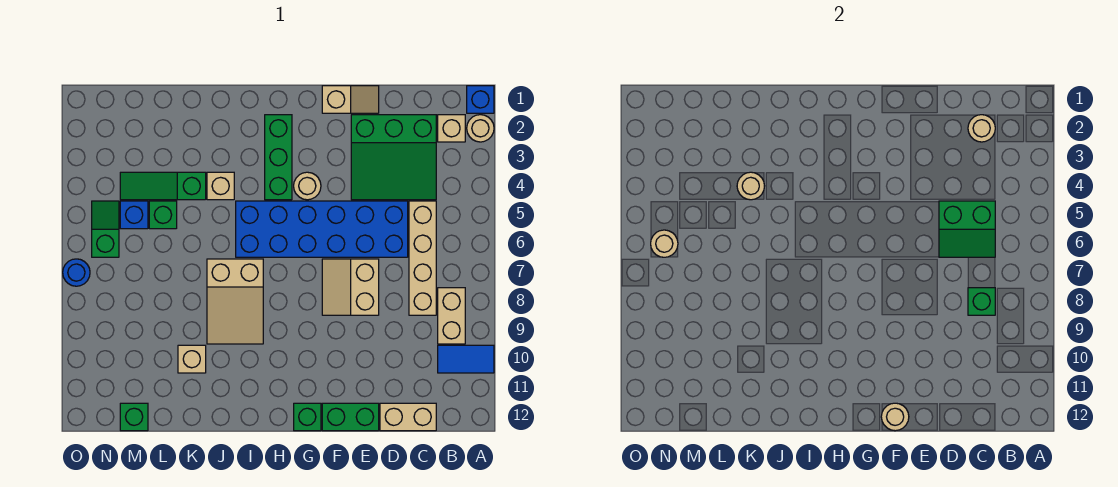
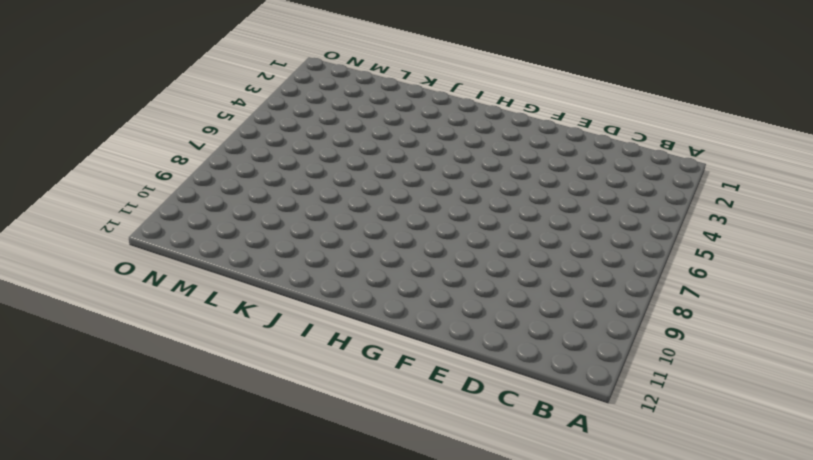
none -> blue 1x1 brick [467,86,494,113]
none -> tan 1x1 round brick [467,115,494,142]
none -> blue 1x2 tile [438,345,494,373]
none -> tan 1x1 brick [438,115,465,142]

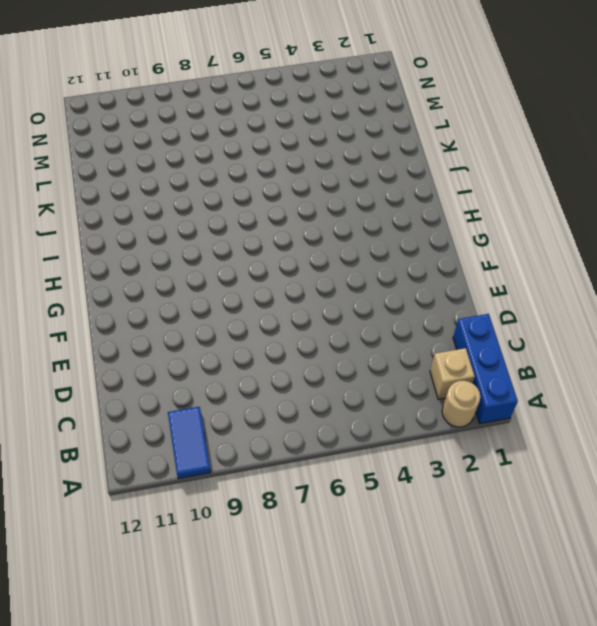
blue 1x3 brick [453,314,518,424] -> blue 1x1 brick [467,86,494,113]
none -> tan 1x2 brick [438,288,465,344]
none -> green 3x3 slope [351,115,436,200]
none -> tan 1x4 brick [409,201,436,315]
none -> tan 1x2 brick [380,403,436,431]

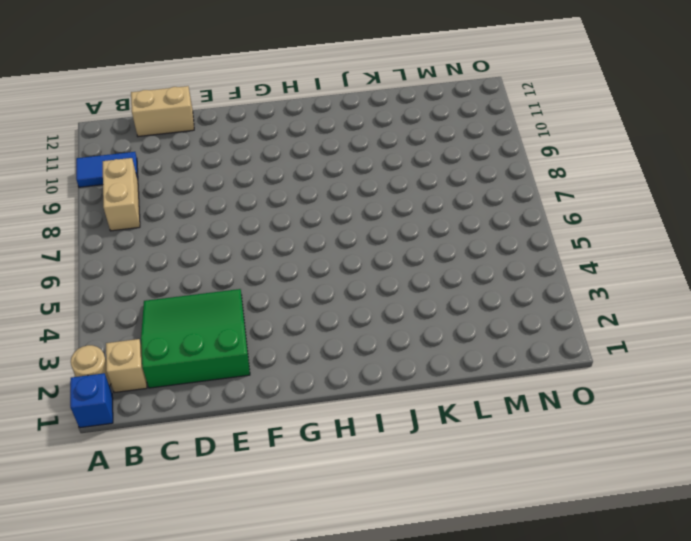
none -> tan 1x4 brick [409,201,436,315]
none -> blue 2x6 brick [236,201,408,257]
none -> tan 1x2 slope [322,86,379,113]
none -> tan 2x2 slope [322,259,379,315]

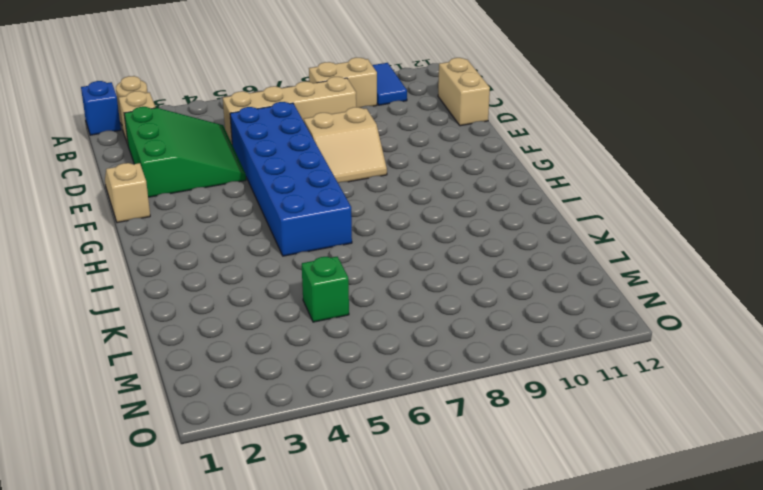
none -> green 1x2 brick [322,403,379,431]
none -> tan 1x1 round brick [294,172,321,200]
none -> green 1x1 brick [294,403,321,431]
none -> green 1x3 brick [265,115,292,200]

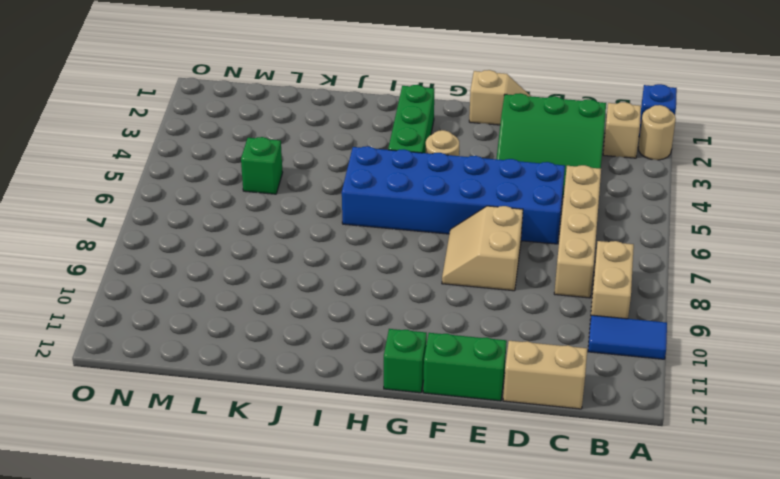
none -> tan 2x3 slope [207,259,263,344]
none -> tan 1x1 brick [207,172,234,200]
none -> green 1x3 slope [120,172,206,200]
none -> tan 1x1 brick [178,345,206,373]

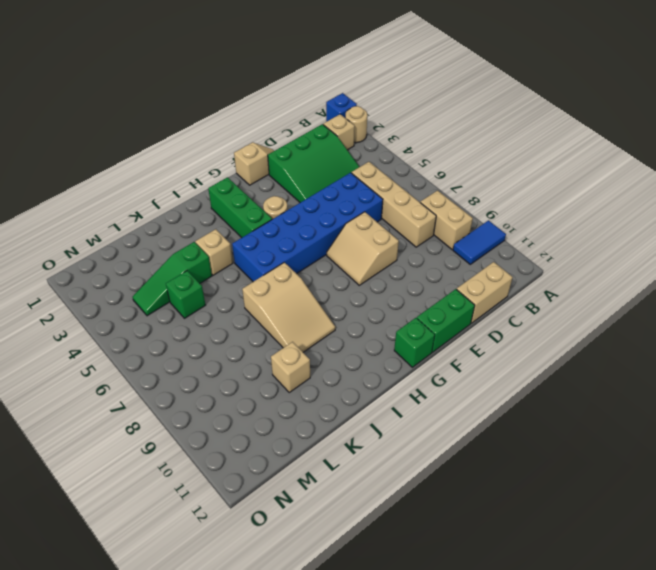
none -> blue 1x1 brick [120,201,148,229]
none -> green 1x1 brick [120,403,148,431]
none -> green 1x2 slope [92,201,119,257]
none -> blue 1x1 round brick [63,259,90,286]

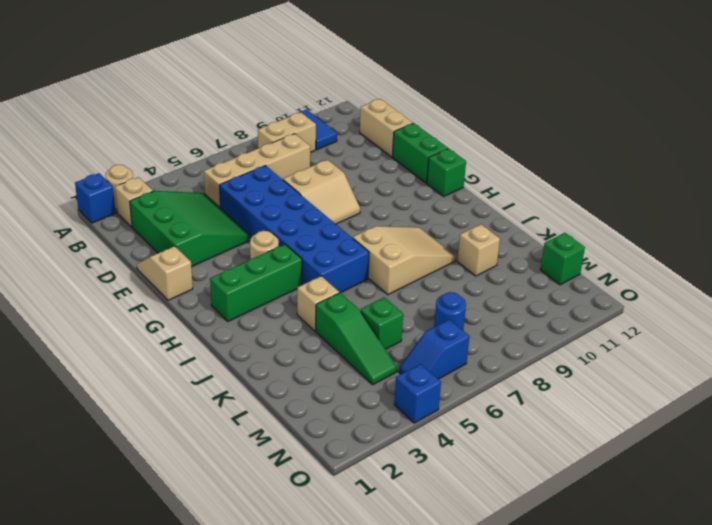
blue 1x1 round brick [434,292,466,330] -> blue 1x1 round brick moved to [63,259,90,286]
blue 1x2 slope [399,319,469,379] -> green 1x2 slope [92,201,119,257]
blue 1x1 brick [394,364,441,423] -> blue 1x1 brick moved to [120,201,148,229]
none -> tan 1x1 round brick [968,115,995,142]
none -> green 2x2 slope [939,201,995,257]
none -> green 1x1 brick [968,288,995,315]
none -> tan 1x1 round brick [881,403,909,431]

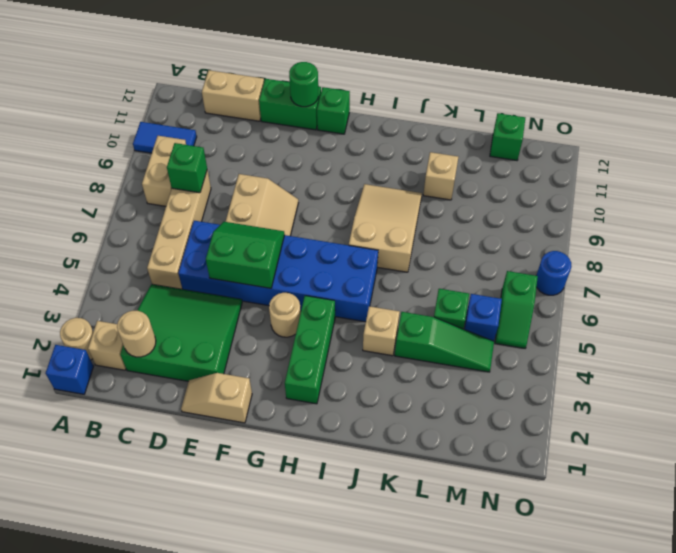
green 2x2 slope [206,222,285,288] -> green 2x2 slope moved to [939,201,995,257]
green 1x1 round brick [289,62,318,107] -> tan 1x1 round brick [881,403,909,431]
none -> tan 1x1 round brick [737,172,764,200]
none -> tan 1x1 round brick [651,230,678,257]

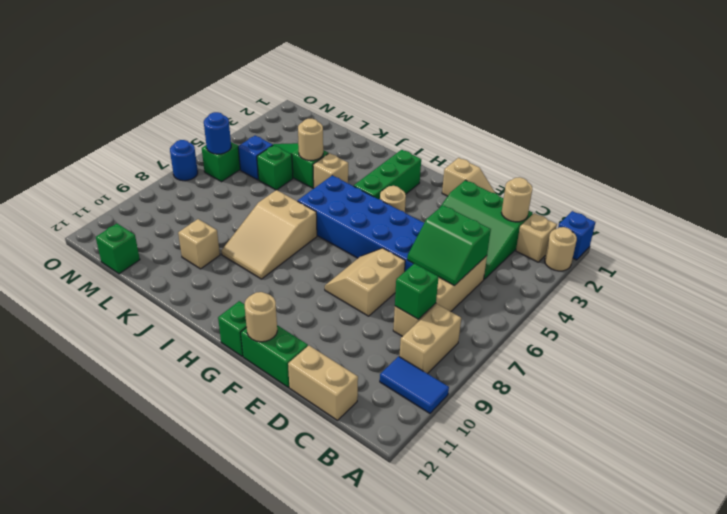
blue 1x1 round brick [204,112,231,154] -> tan 1x1 round brick [651,230,678,257]

